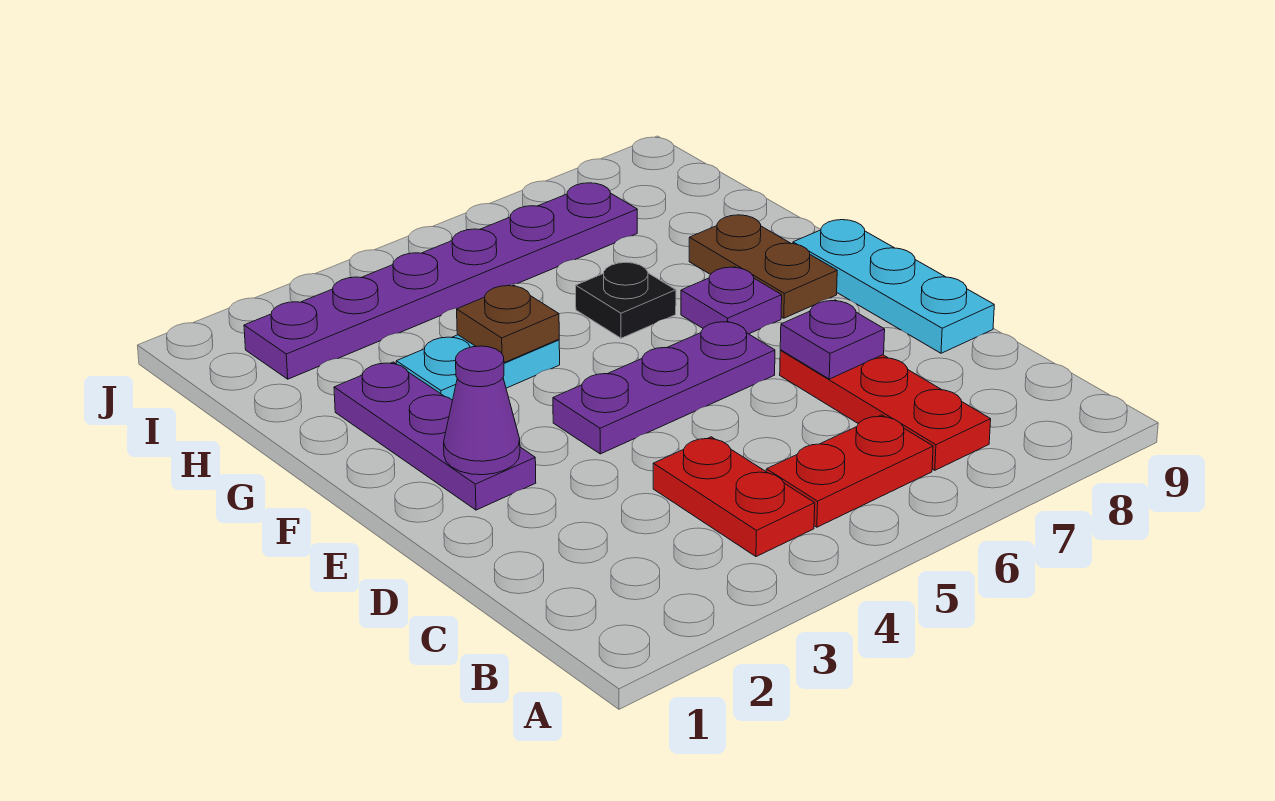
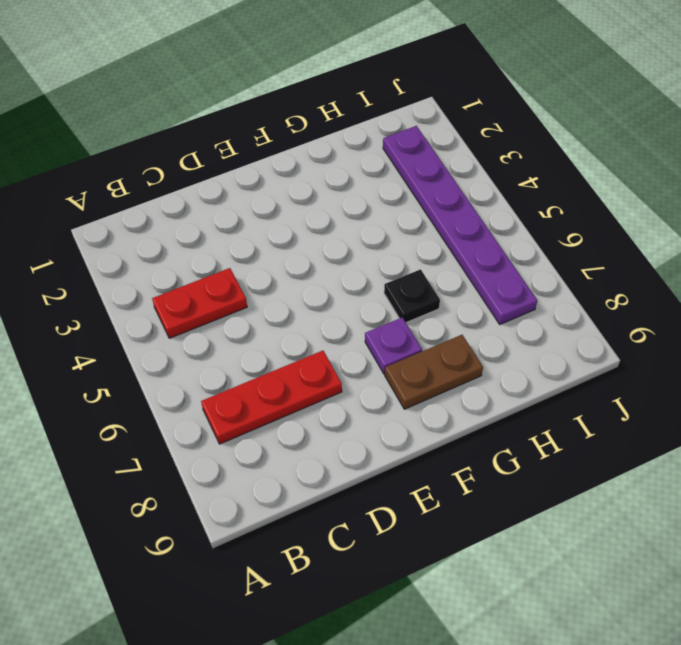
none -> red 1x2 plate [766,415,933,527]
none -> cyan 1x3 plate [793,220,994,353]
none -> purple 1x3 plate [334,362,536,510]

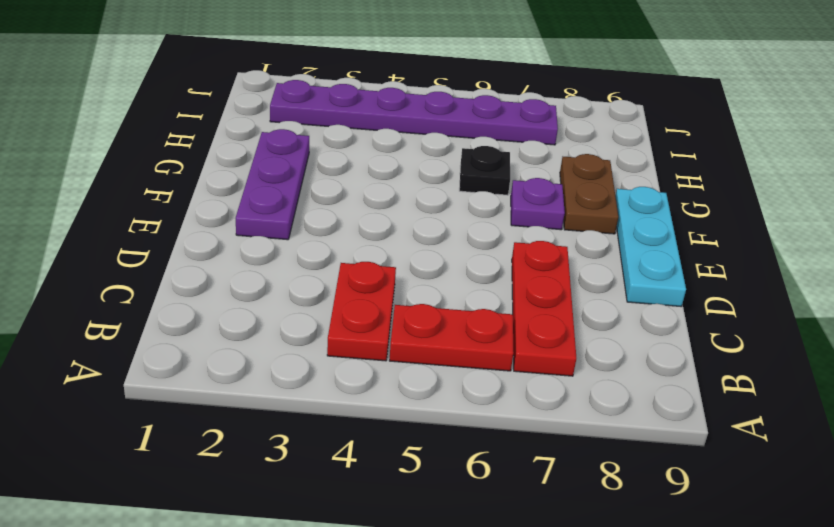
none -> purple 1x3 plate [553,321,775,454]
none -> cyan 1x2 plate [396,335,560,400]
none -> purple 1x1 plate [780,300,885,379]

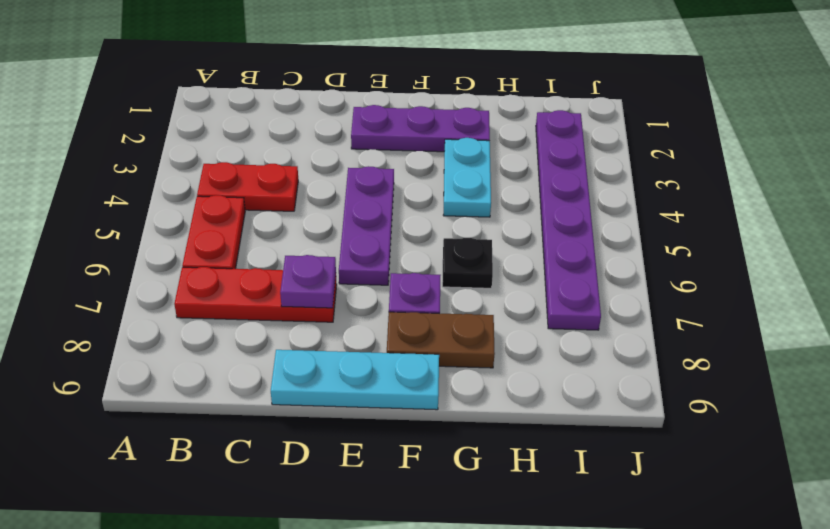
none -> purple 1x1 cone [444,346,520,475]
none -> brown 1x1 plate [457,285,559,363]

